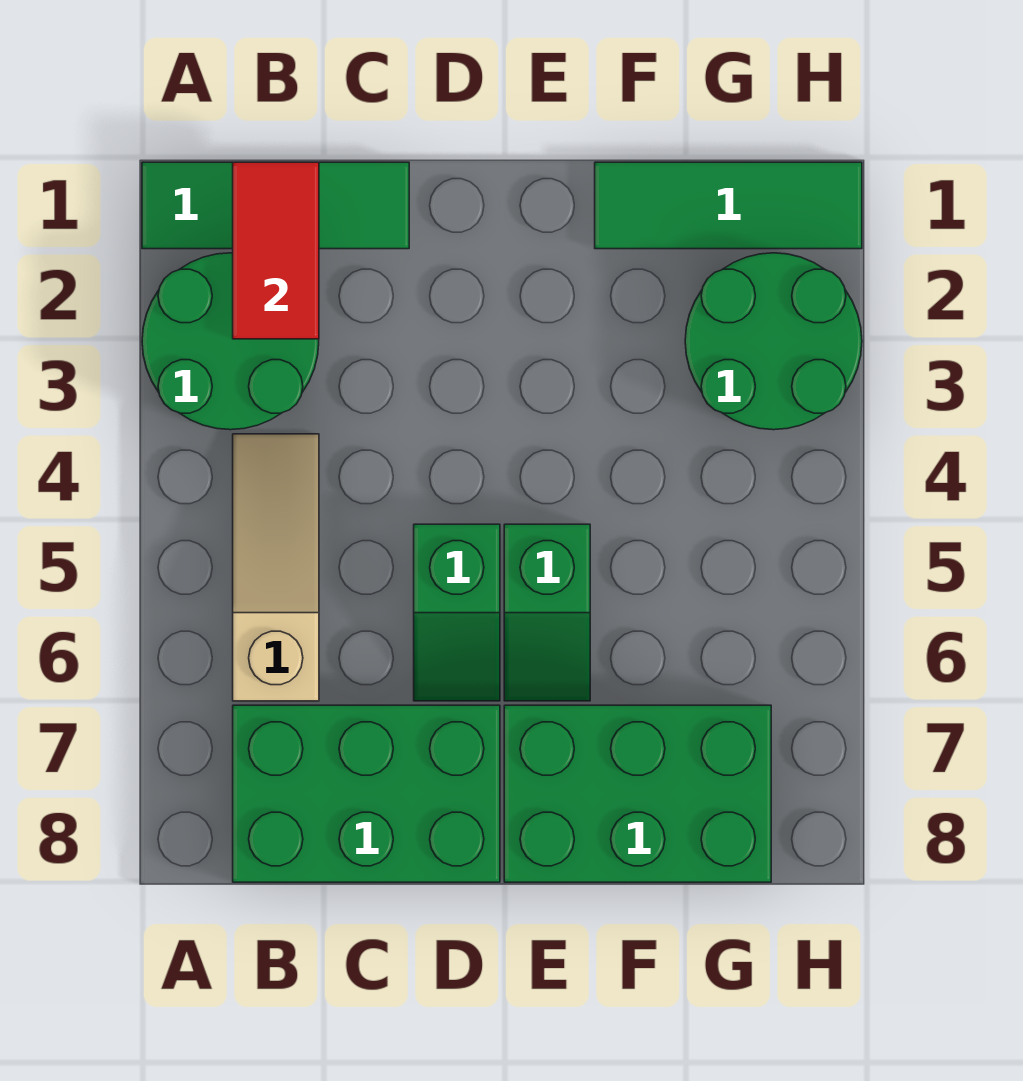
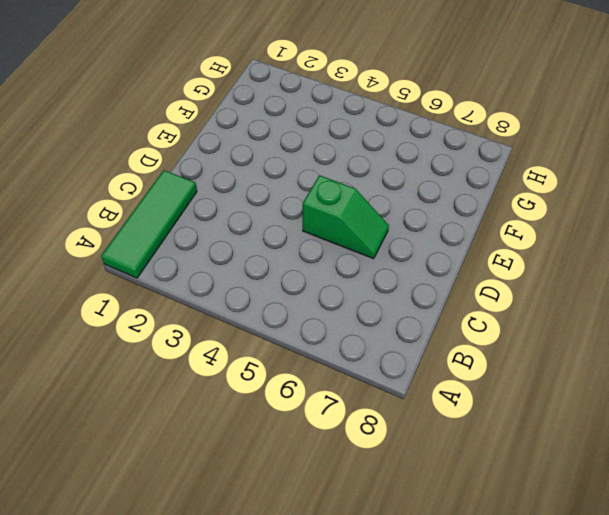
none -> green 2x2 round brick [142,253,319,430]
none -> tan 1x3 slope [233,434,319,701]

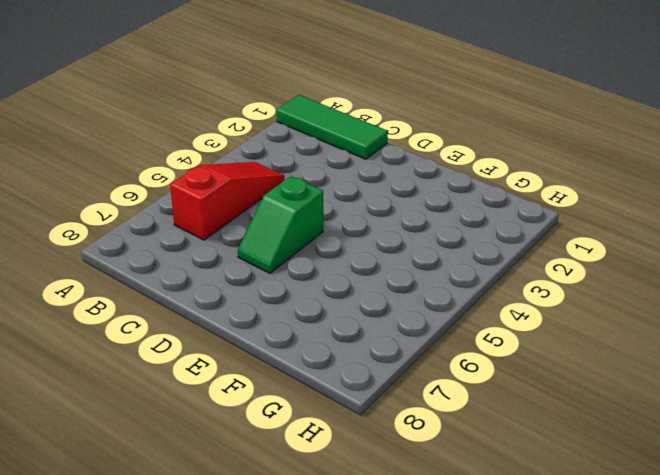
red 1x3 slope [170,162,284,240] -> tan 1x3 slope [233,434,319,701]
none -> green 2x2 round brick [142,253,319,430]
none -> green 2x3 brick [233,705,500,882]

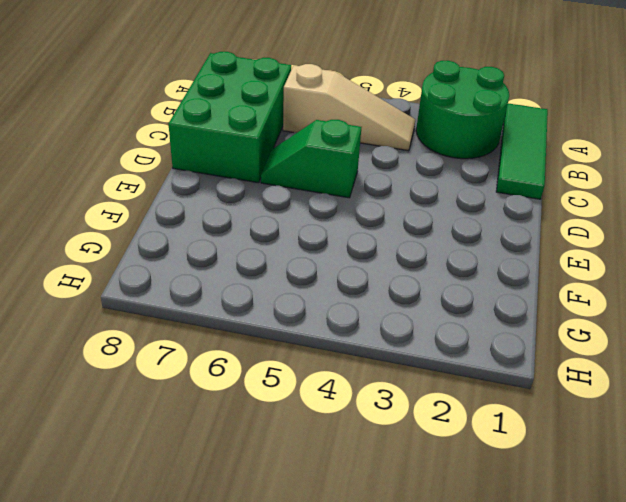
none -> green 1x2 slope [504,524,590,701]
none -> green 2x3 brick [504,705,771,882]

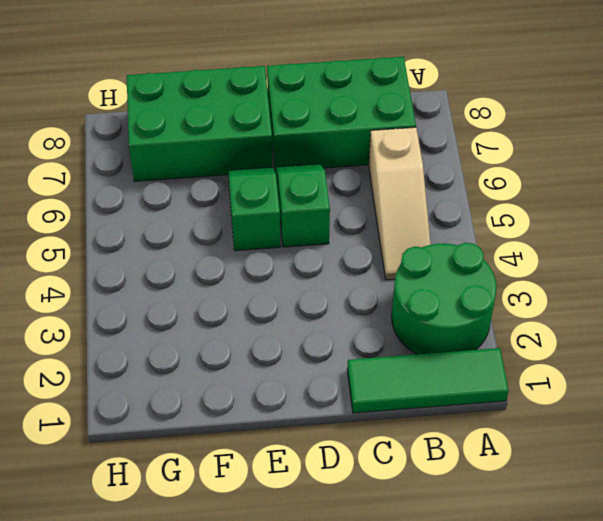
none -> green 1x3 tile [595,162,862,249]
none -> green 2x2 round brick [685,253,862,430]

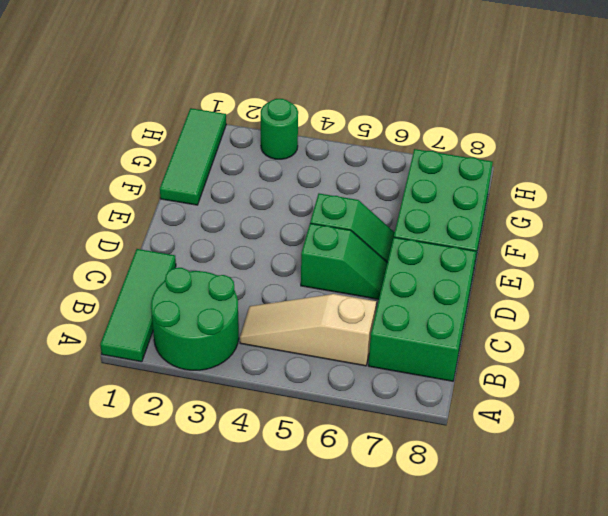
green 1x1 round brick [261,99,298,159] -> green 2x2 round brick [685,253,862,430]
none -> red 1x2 tile [233,162,319,339]

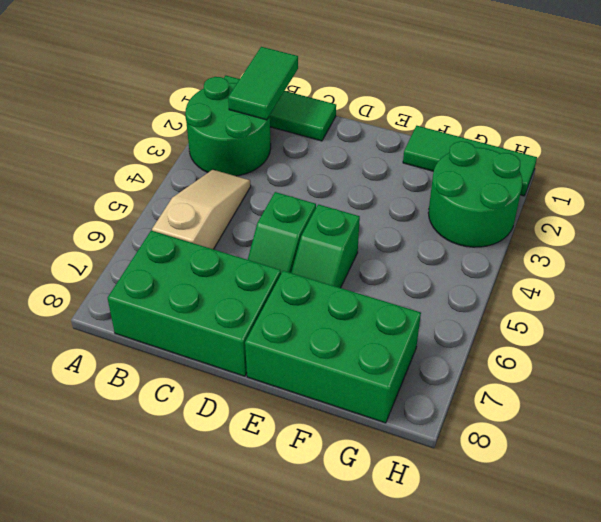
green 1x2 tile [228,47,298,120] -> red 1x2 tile [233,162,319,339]

